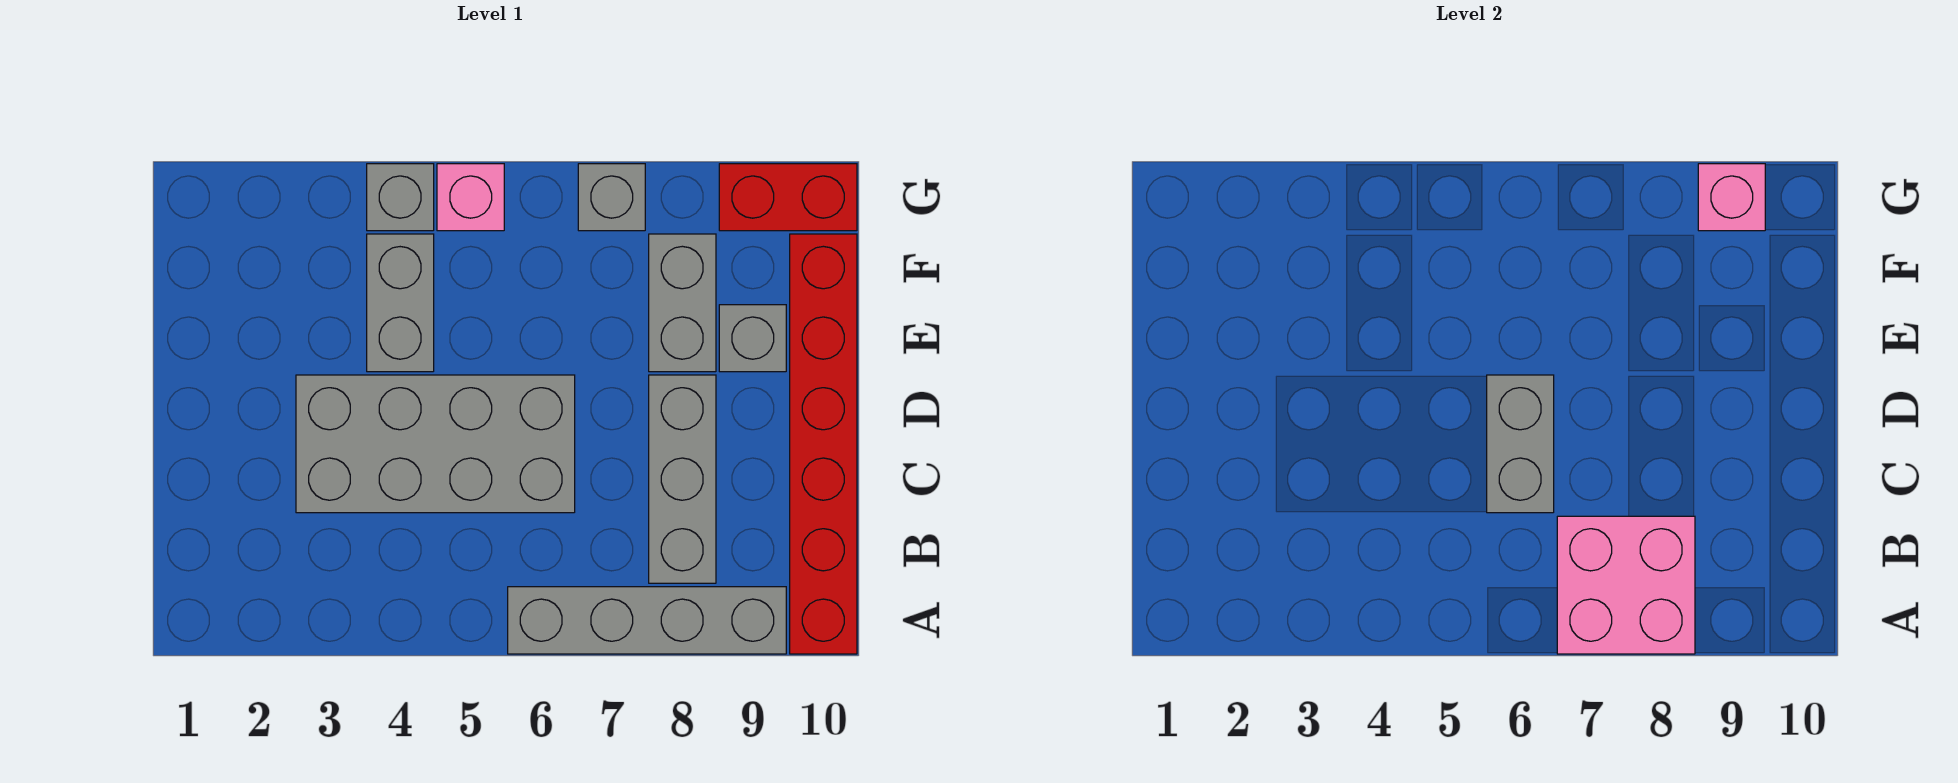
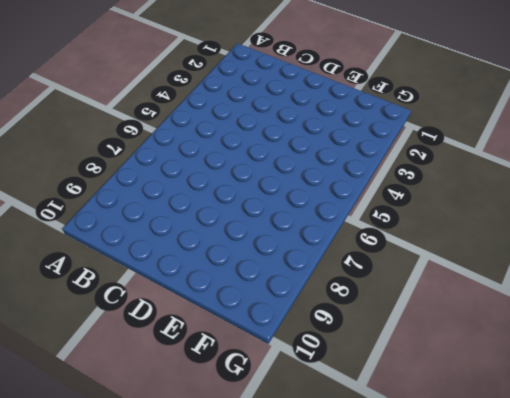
none -> grey 1x4 brick [508,587,786,654]
none -> red 1x6 brick [790,234,857,654]
none -> grey 1x3 brick [649,375,716,583]

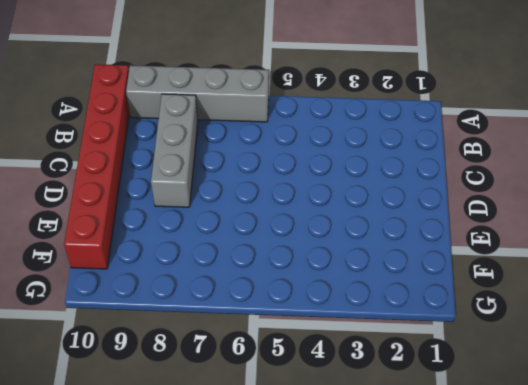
none -> grey 2x4 brick [296,375,575,513]
none -> grey 1x2 brick [367,234,434,372]
none -> grey 1x2 brick [649,234,716,372]

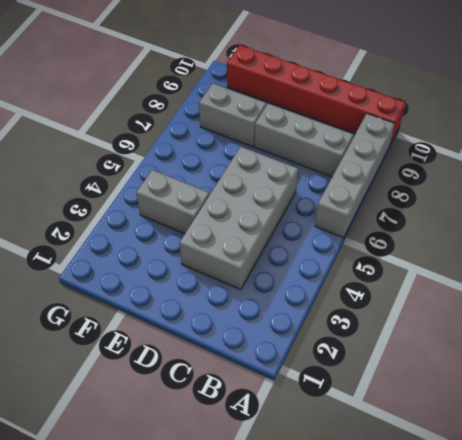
none -> grey 1x1 brick [719,305,786,372]
none -> grey 1x1 brick [367,164,434,231]
none -> pink 1x1 brick [437,164,504,231]

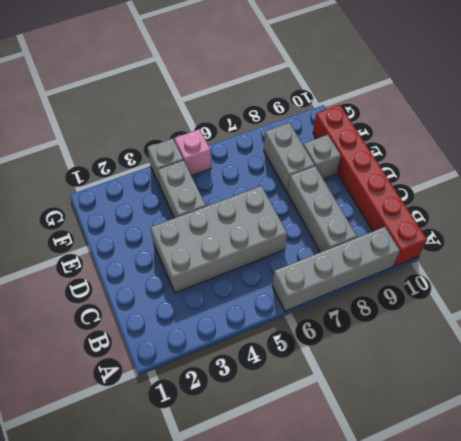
none -> grey 1x1 brick [578,164,645,231]
none -> red 1x2 brick [719,164,857,231]
none -> pink 2x2 brick [1557,516,1695,654]

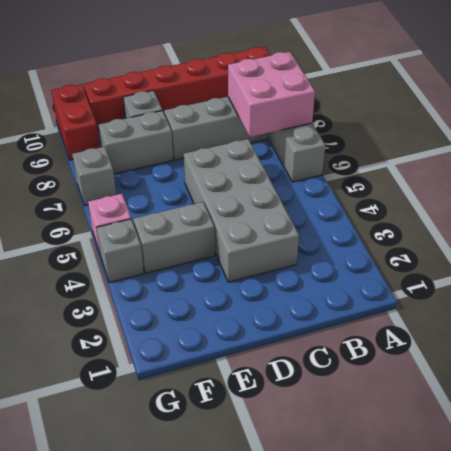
none -> grey 1x2 brick [1487,375,1554,513]
none -> pink 1x1 brick [1698,164,1765,231]

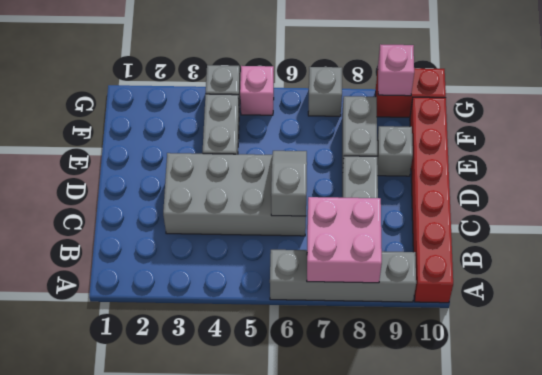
grey 1x2 slope [271,151,307,216] -> grey 1x2 brick [1487,375,1554,513]

